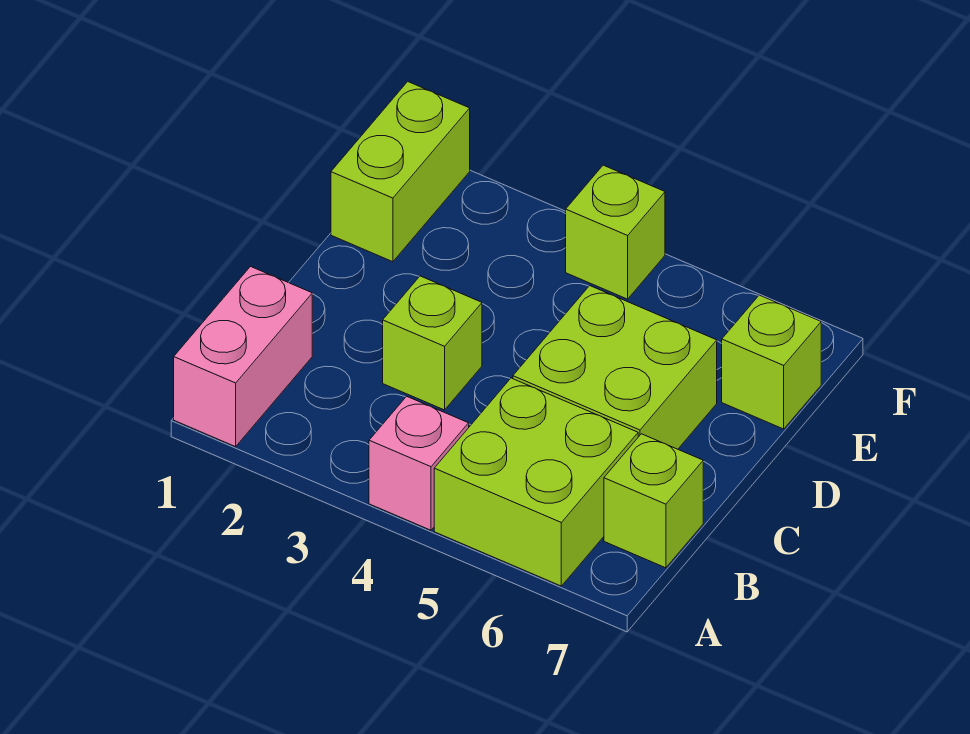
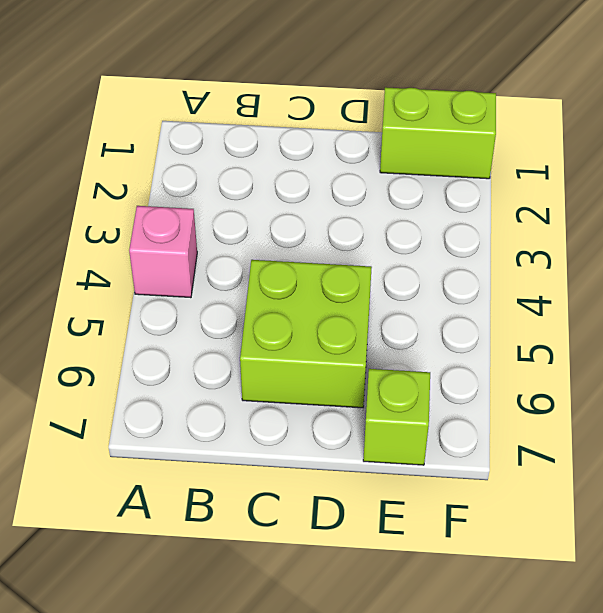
none -> pink 1x2 brick [174,267,312,447]
none -> lime 2x2 brick [434,378,638,586]

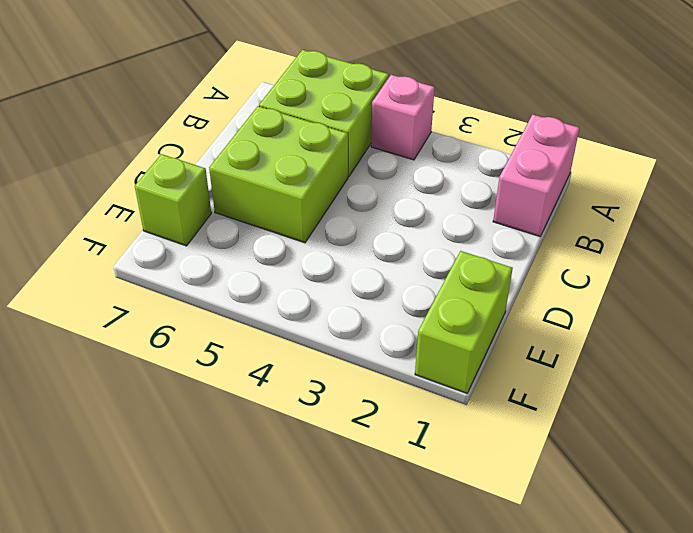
none -> lime 1x1 brick [604,434,703,568]
none -> lime 1x1 brick [383,276,482,410]

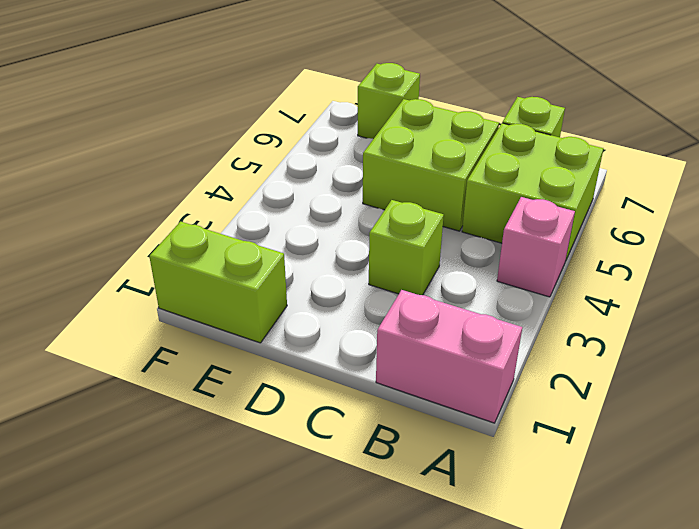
none -> lime 1x1 brick [566,165,665,299]

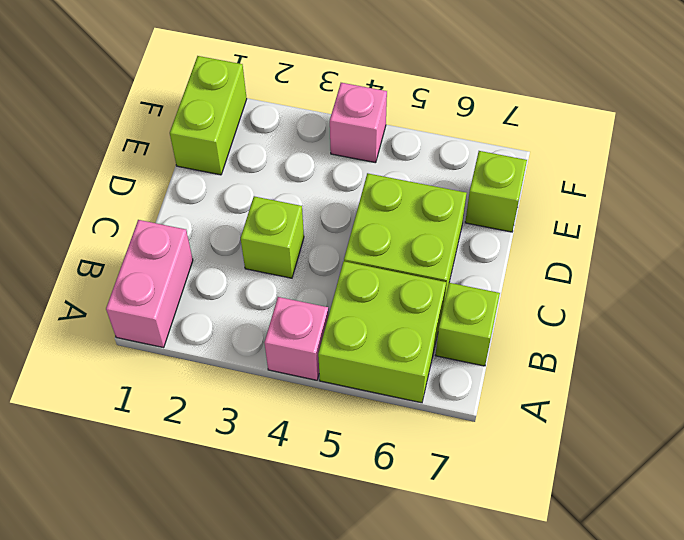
pink 1x1 brick [330,83,387,163] -> lime 1x1 brick [566,165,665,299]

